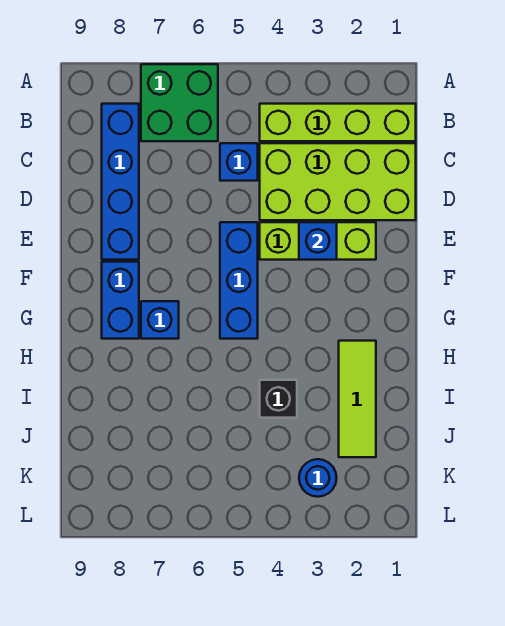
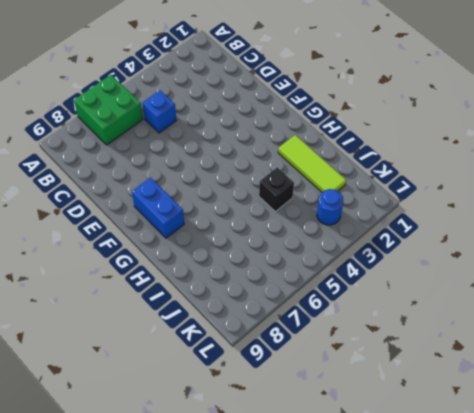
none -> lime 1x4 brick [260,104,416,141]
none -> blue 1x4 brick [102,104,139,260]
none -> lime 2x4 brick [260,143,416,220]

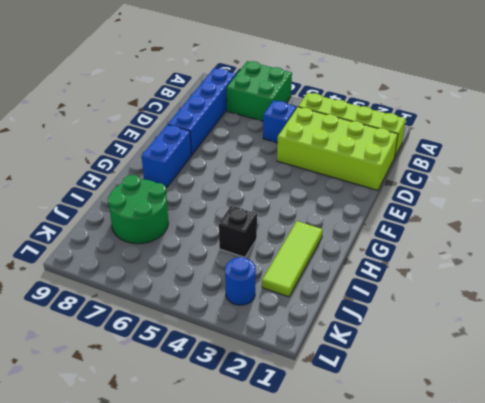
green 2x2 round brick [108,175,168,244] -> none
none -> lime 1x3 brick [260,222,376,260]
none -> blue 1x3 brick [220,222,258,339]
none -> blue 1x1 brick [141,301,179,339]

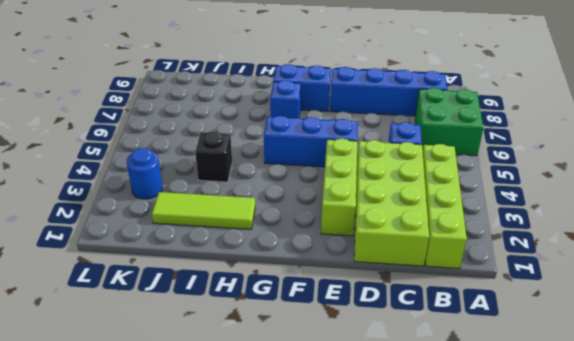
none -> blue 1x1 brick [299,222,337,260]

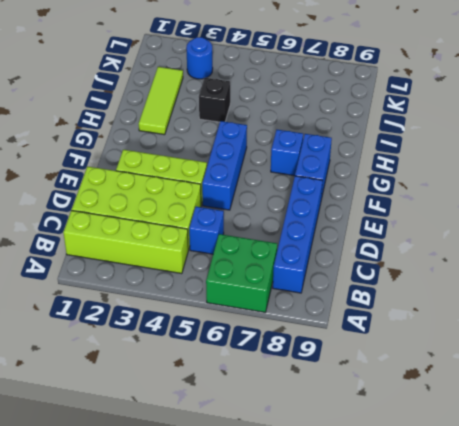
none -> blue 1x1 brick [299,222,337,260]

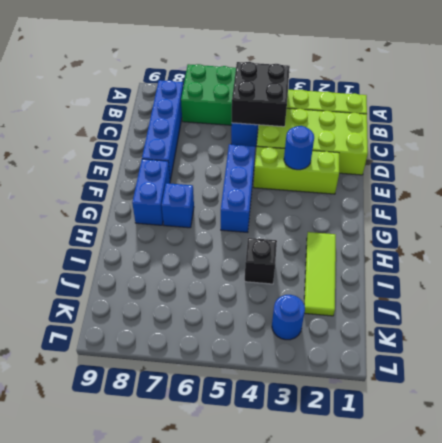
black 2x2 brick [232,62,290,127] -> none
blue 1x1 round brick [284,126,314,170] -> blue 1x1 brick [299,222,337,260]

